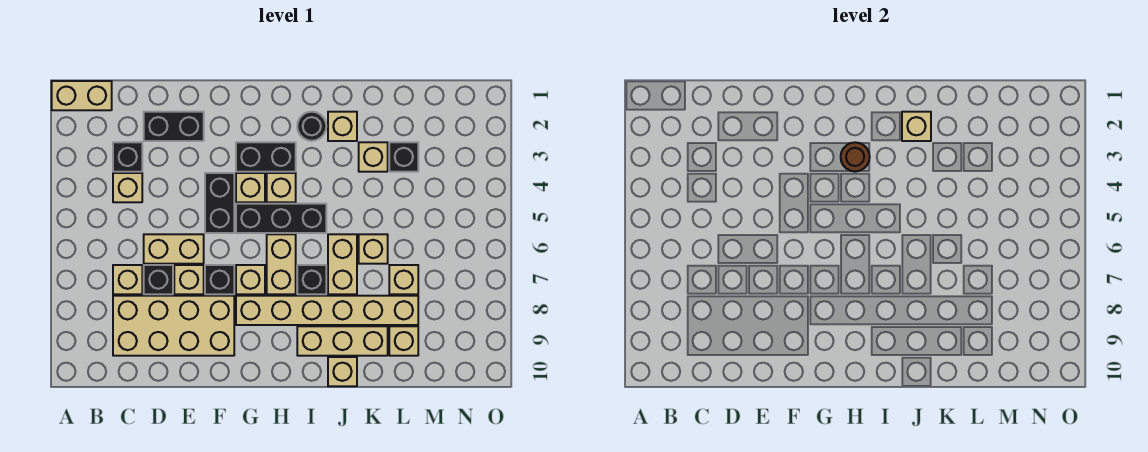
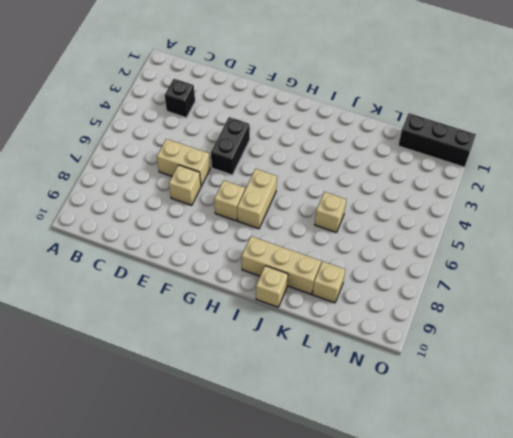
black 1x3 brick [398,113,476,167] -> black 1x3 brick moved to [236,204,326,233]
none -> tan 1x2 brick [52,81,112,110]
none -> tan 1x1 brick [113,173,142,202]
none -> tan 1x1 brick [113,265,142,294]
none -> tan 2x4 brick [113,296,234,356]

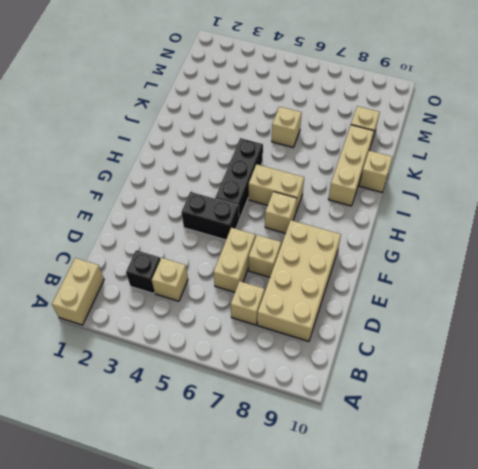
none -> black 1x2 brick [144,112,204,141]
none -> black 1x1 brick [144,265,173,294]
none -> black 1x1 brick [205,265,234,294]
none -> black 1x2 brick [236,142,296,172]

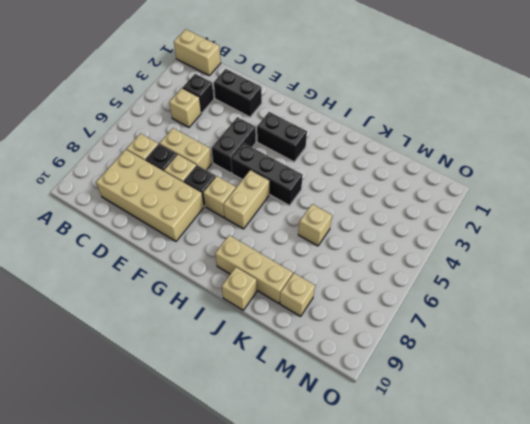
none -> tan 1x1 brick [236,173,265,202]
none -> tan 1x6 brick [236,296,418,325]
none -> tan 1x1 brick [267,173,296,202]
none -> black 1x1 round brick [297,112,326,141]

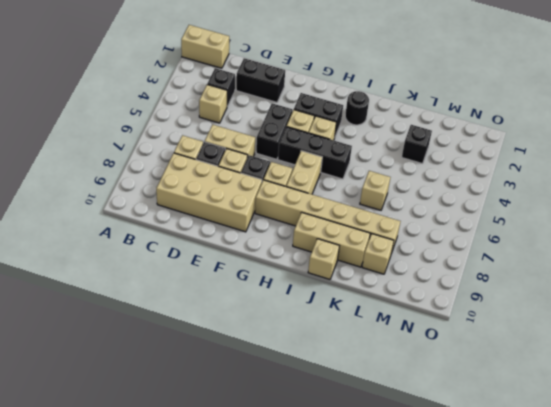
none -> black 1x1 brick [297,265,326,294]
none -> tan 1x1 brick [328,112,357,141]
none -> tan 1x2 brick [328,234,357,294]
none -> tan 1x1 brick [359,142,388,172]

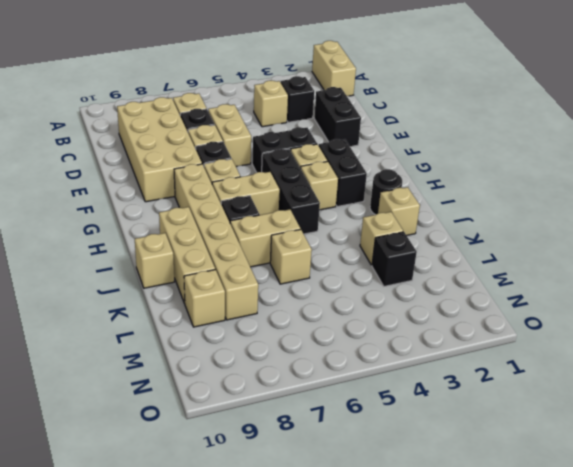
none -> tan 1x1 brick [389,265,418,294]
none -> brown 1x1 round brick [841,142,870,172]
none -> tan 1x1 brick [902,112,931,141]

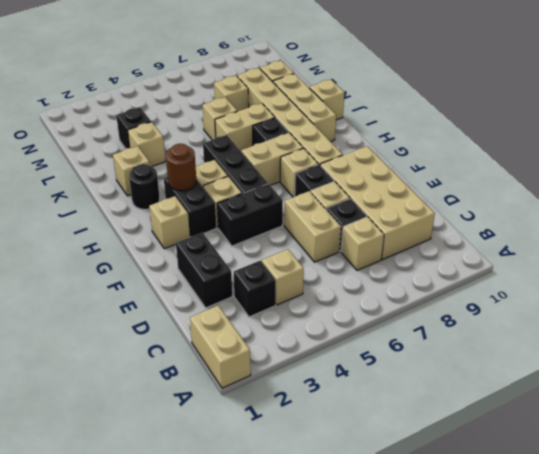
tan 1x1 brick [149,196,190,249] -> tan 1x1 brick moved to [902,112,931,141]

